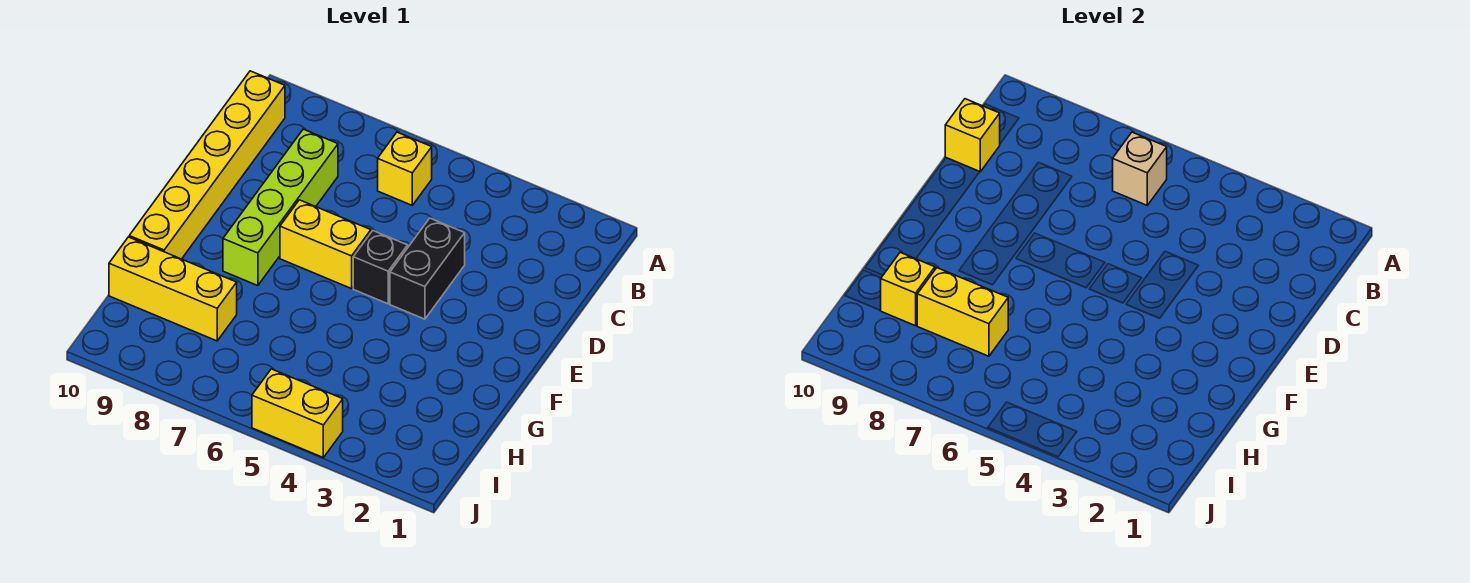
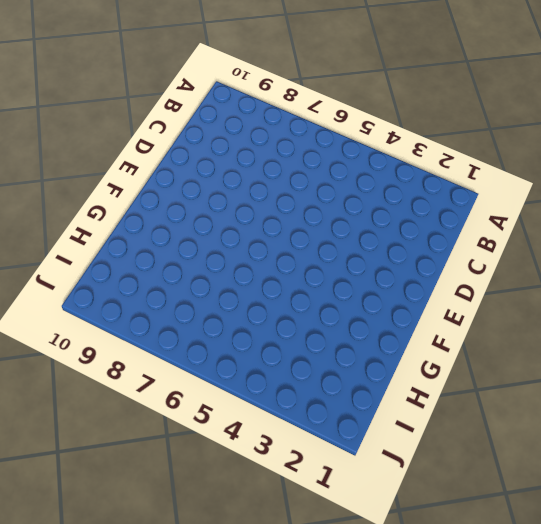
none -> yellow 1x1 brick [378,132,432,205]
none -> yellow 1x6 brick [129,71,285,259]
none -> lime 1x4 brick [223,129,338,286]

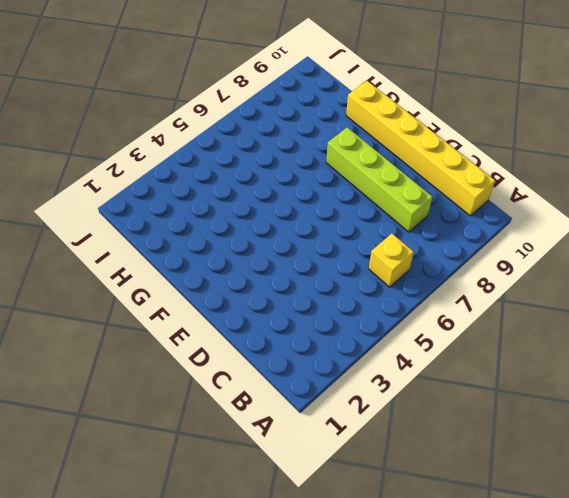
none -> black 1x2 brick [390,218,465,319]
none -> black 1x1 brick [353,231,408,304]
none -> yellow 1x2 brick [280,200,371,289]

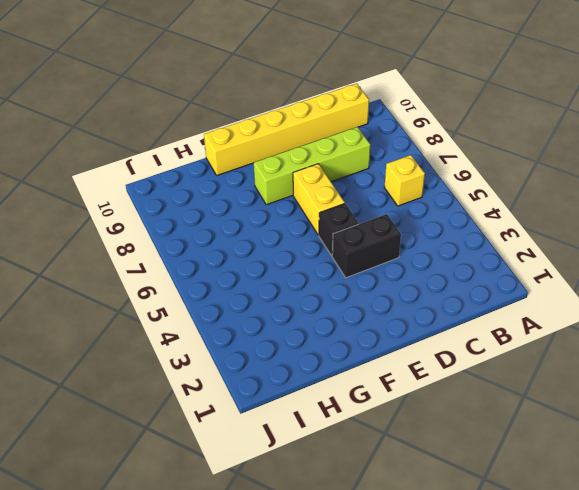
none -> yellow 1x3 brick [109,237,237,341]
none -> yellow 1x2 brick [252,369,343,457]
none -> tan 1x1 brick [1113,132,1167,205]

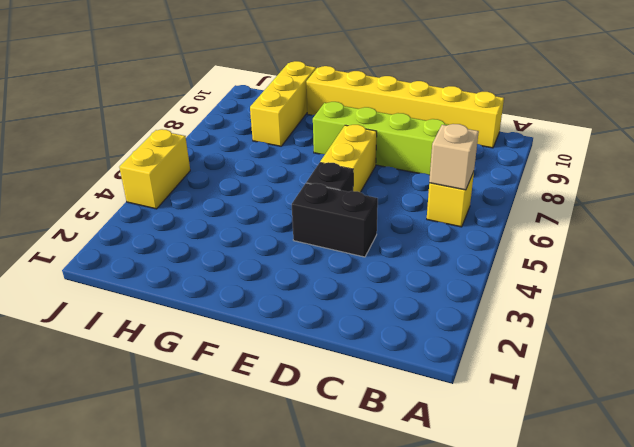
none -> yellow 1x1 brick [945,99,1000,172]
none -> yellow 1x2 brick [917,268,1008,356]
none -> yellow 1x1 brick [880,252,935,326]

